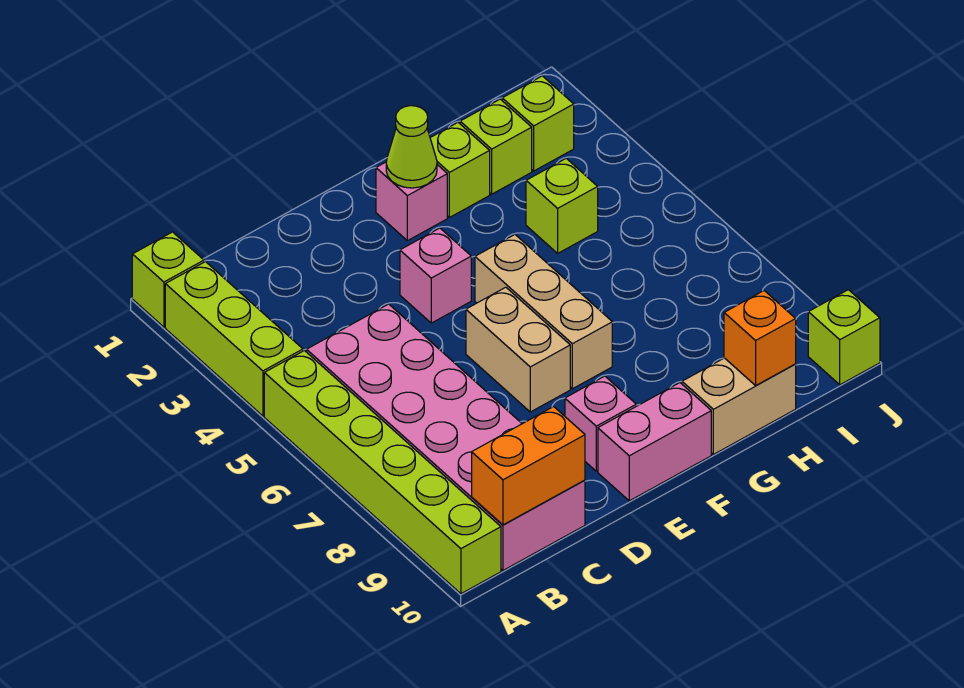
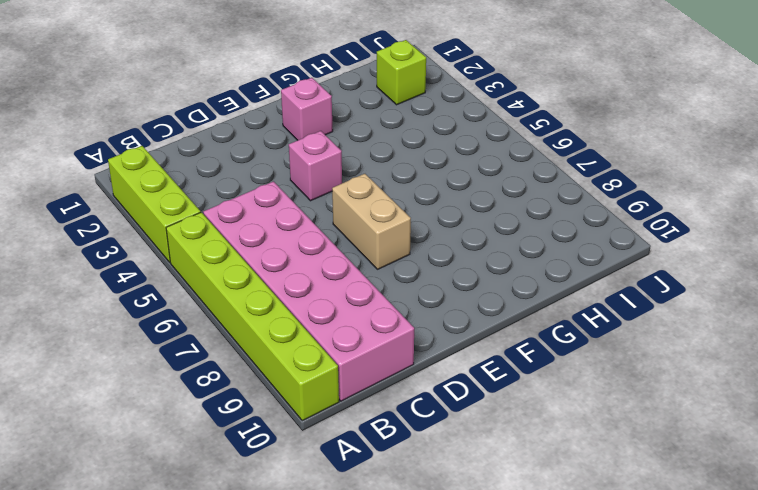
none -> lime 1x1 brick [132,232,204,327]
none -> pink 1x1 brick [565,376,636,471]
none -> pink 1x2 brick [598,383,711,501]

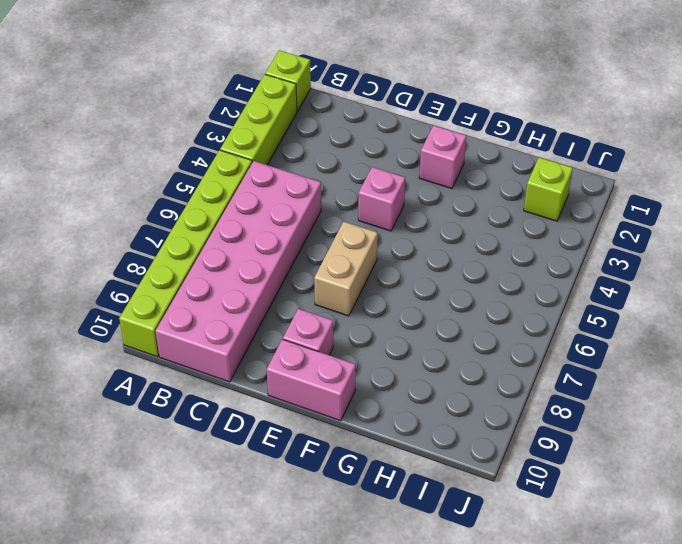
none -> tan 1x3 brick [475,235,612,389]
none -> lime 1x1 brick [430,123,490,217]
none -> tan 1x2 brick [682,358,796,454]

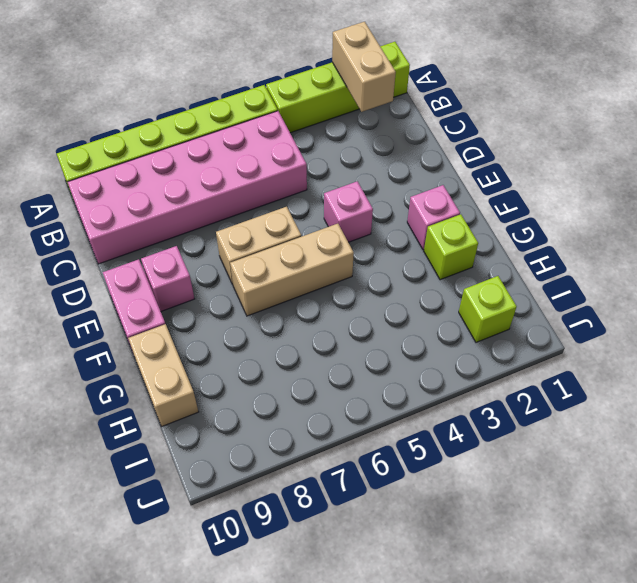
tan 1x2 brick [332,22,396,112] -> none
none -> lime 1x1 brick [460,99,532,194]
none -> lime 1x1 brick [526,158,598,253]
none -> lime 1x1 brick [808,290,880,385]

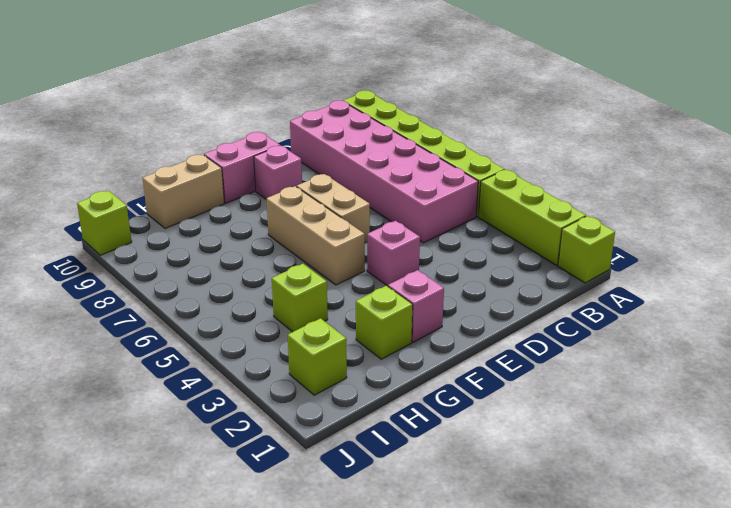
none -> lime 1x1 brick [460,99,532,194]
none -> orange 1x2 brick [472,407,585,525]
none -> lime 1x1 cone [386,106,437,188]

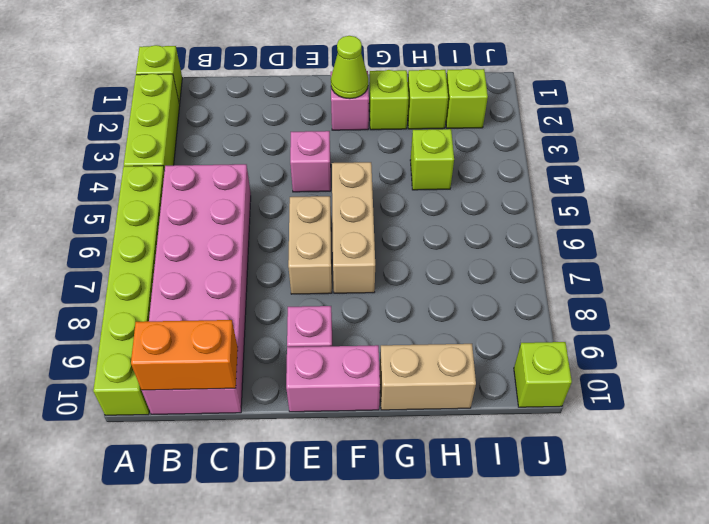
none -> orange 1x1 brick [724,291,796,385]

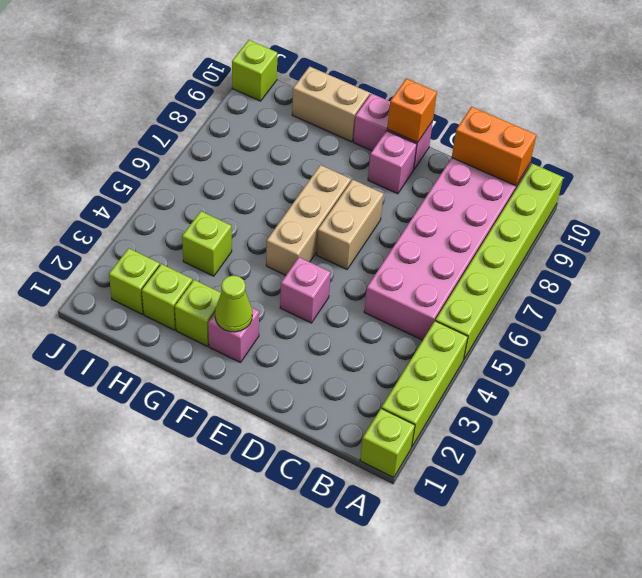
orange 1x1 brick [387,79,437,143] -> orange 1x1 brick moved to [724,291,796,385]

